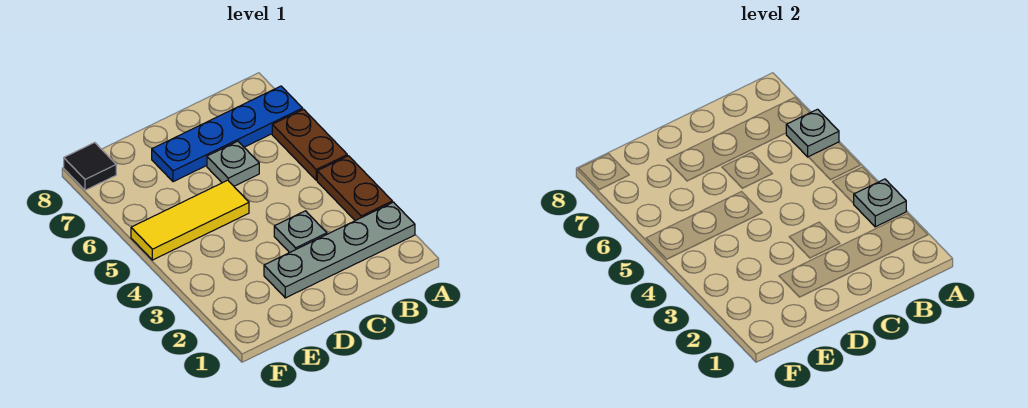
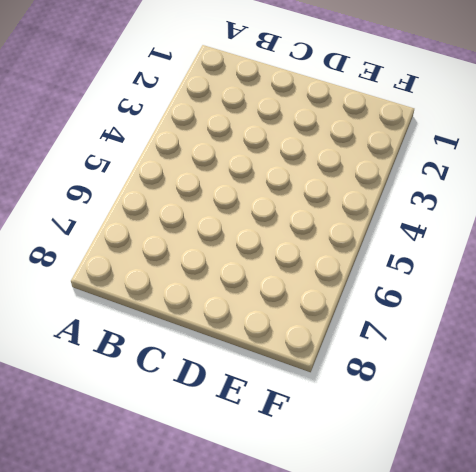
none -> grey 1x4 plate [264,202,415,298]
none -> brown 1x2 plate [317,156,392,221]

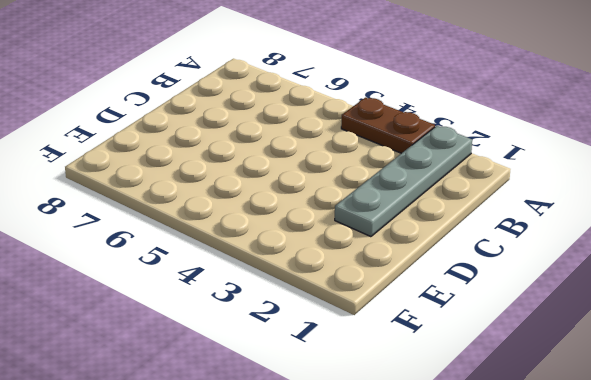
none -> brown 1x2 plate [272,109,347,180]
none -> blue 1x4 plate [152,86,303,182]

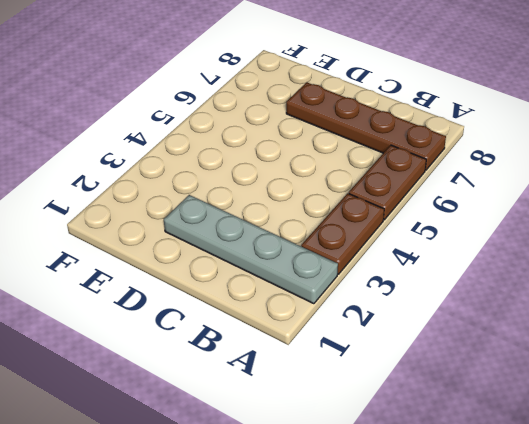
brown 1x4 plate [286,82,446,170] -> blue 1x4 plate [152,86,303,182]
none -> grey 1x1 plate [274,211,327,253]
none -> grey 1x1 plate [207,141,259,186]

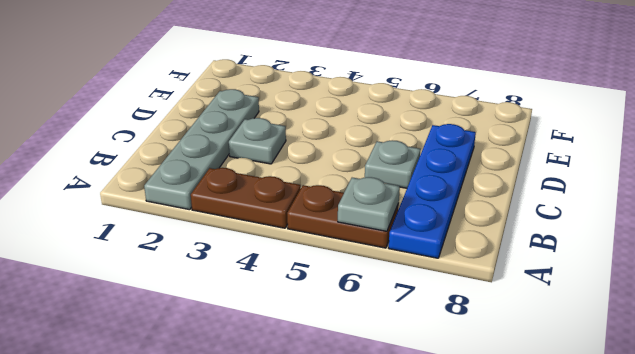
none -> yellow 1x3 tile [131,180,249,260]
none -> black 1x1 tile [64,143,116,190]

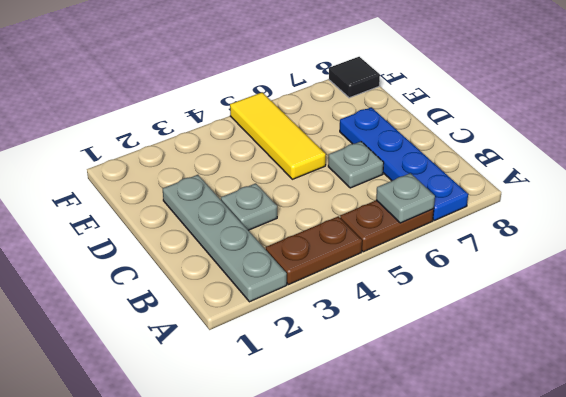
none -> grey 1x1 plate [854,179,906,227]

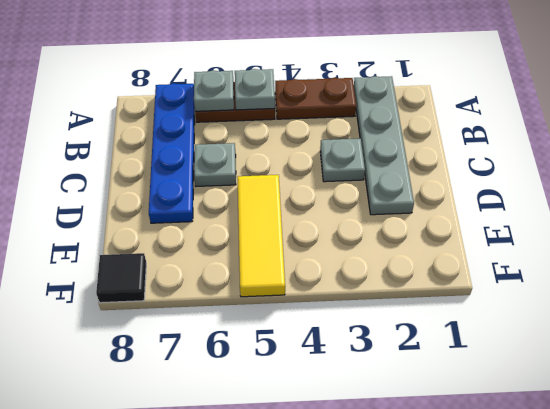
grey 1x1 plate [235,69,275,110] -> grey 1x1 plate moved to [854,179,906,227]

